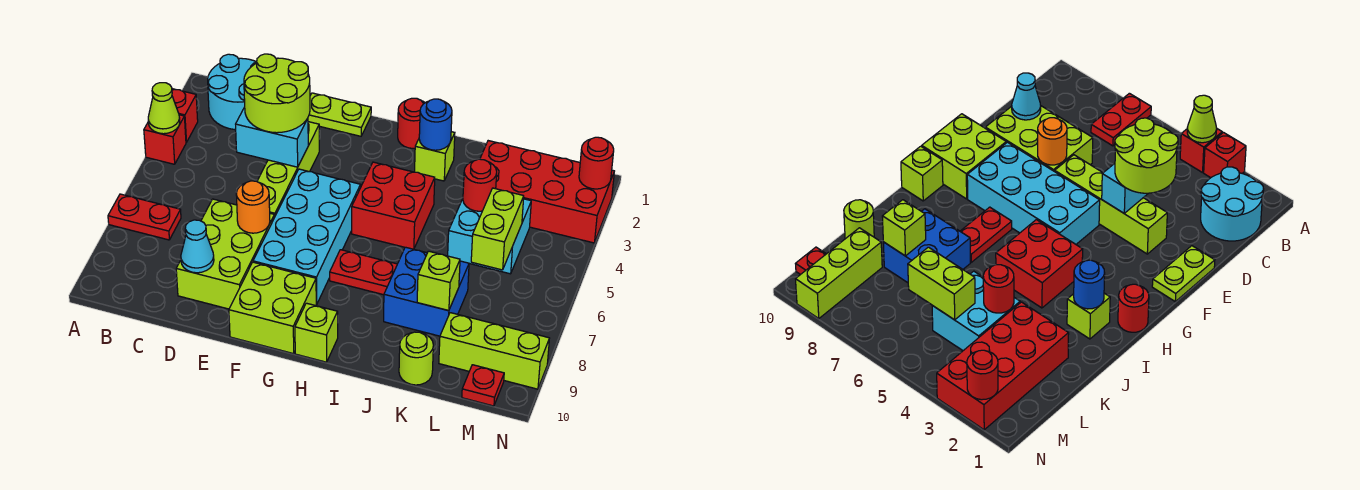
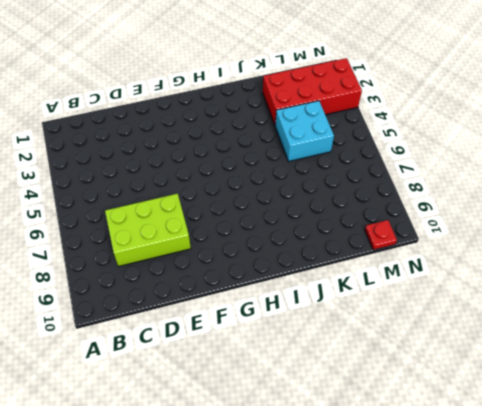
lime 2x3 brick [105,194,191,266] -> lime 2x3 brick turned to [176,199,275,309]
none -> red 1x1 brick [172,89,198,142]
none -> red 1x1 brick [144,115,186,164]
none -> red 1x2 plate [108,194,181,240]
none -> cyan 2x2 round brick [208,54,257,130]

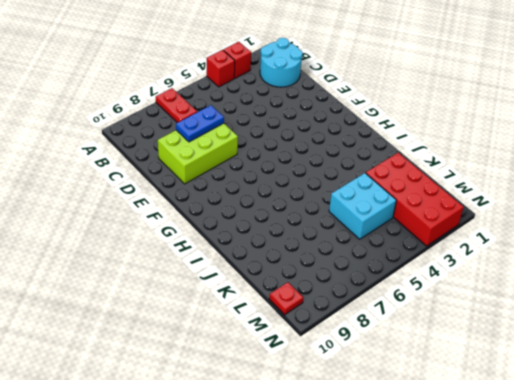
blue 1x2 plate [176,105,224,142] -> none
none -> lime 1x2 plate [308,93,371,136]
none -> lime 1x4 brick [257,122,319,217]
none -> cyan 2x4 brick [253,169,361,304]
none -> lime 2x2 brick [229,262,316,354]

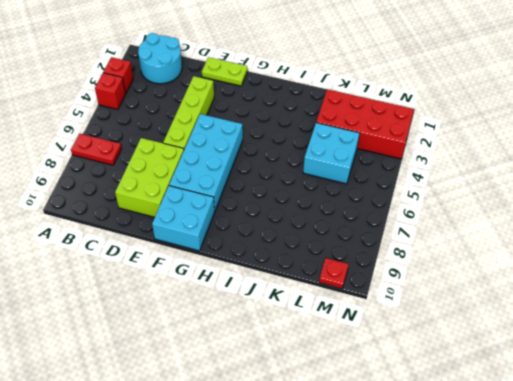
cyan 2x2 brick [152,186,215,251] -> lime 2x2 brick [229,262,316,354]
none -> red 1x1 round brick [398,98,425,148]
none -> red 2x2 brick [352,162,435,249]
none -> red 1x2 plate [330,250,397,295]
none -> lime 1x1 brick [295,303,338,362]

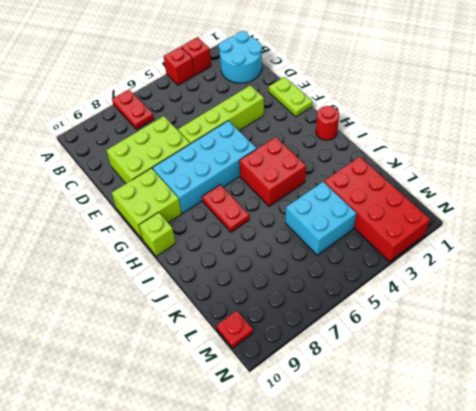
none -> lime 1x1 brick [415,132,455,181]
none -> blue 2x2 brick [384,247,469,336]
none -> lime 1x1 round brick [399,332,433,385]
none -> lime 1x3 brick [439,313,549,389]

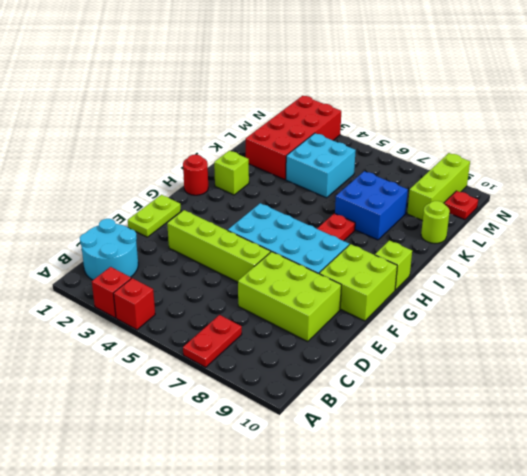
none -> red 2x2 brick [352,162,435,249]
none -> lime 1x1 cone [148,83,180,134]
none -> cyan 1x2 brick [236,107,308,167]
none -> cyan 1x1 cone [181,220,214,273]

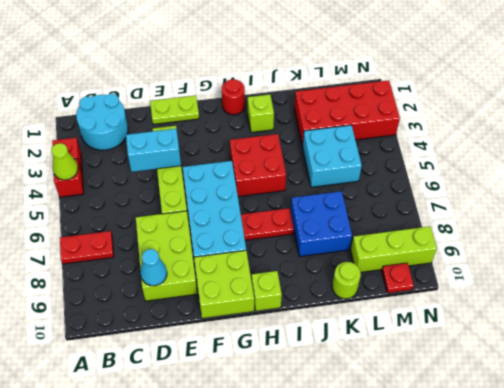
none -> orange 1x1 round brick [236,181,270,233]
none -> blue 1x1 round brick [419,99,452,150]
none -> red 1x1 round brick [463,159,497,211]
none -> lime 1x1 brick [417,251,460,311]

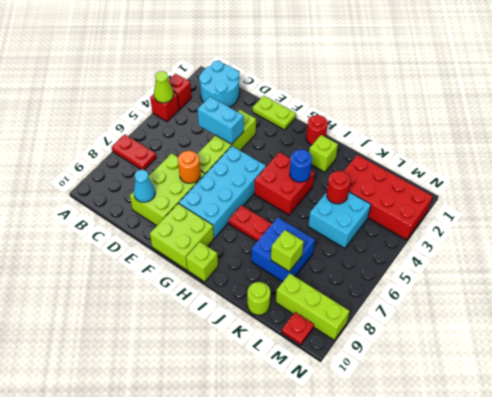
blue 1x1 round brick [290,150,312,182] -> blue 1x1 round brick moved to [419,99,452,150]
none -> lime 1x2 brick [471,188,524,270]
none -> red 1x1 round brick [579,137,614,189]
none -> lime 2x2 round brick [244,54,310,133]

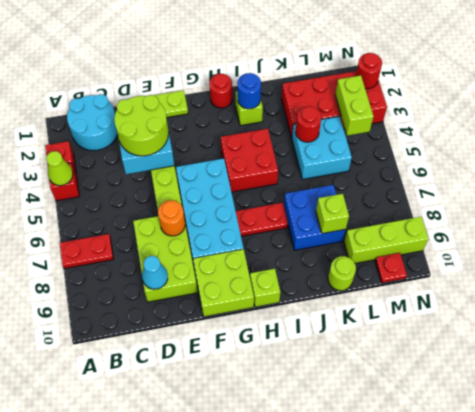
lime 1x2 brick [335,75,374,136] -> lime 1x2 brick moved to [471,188,524,270]

